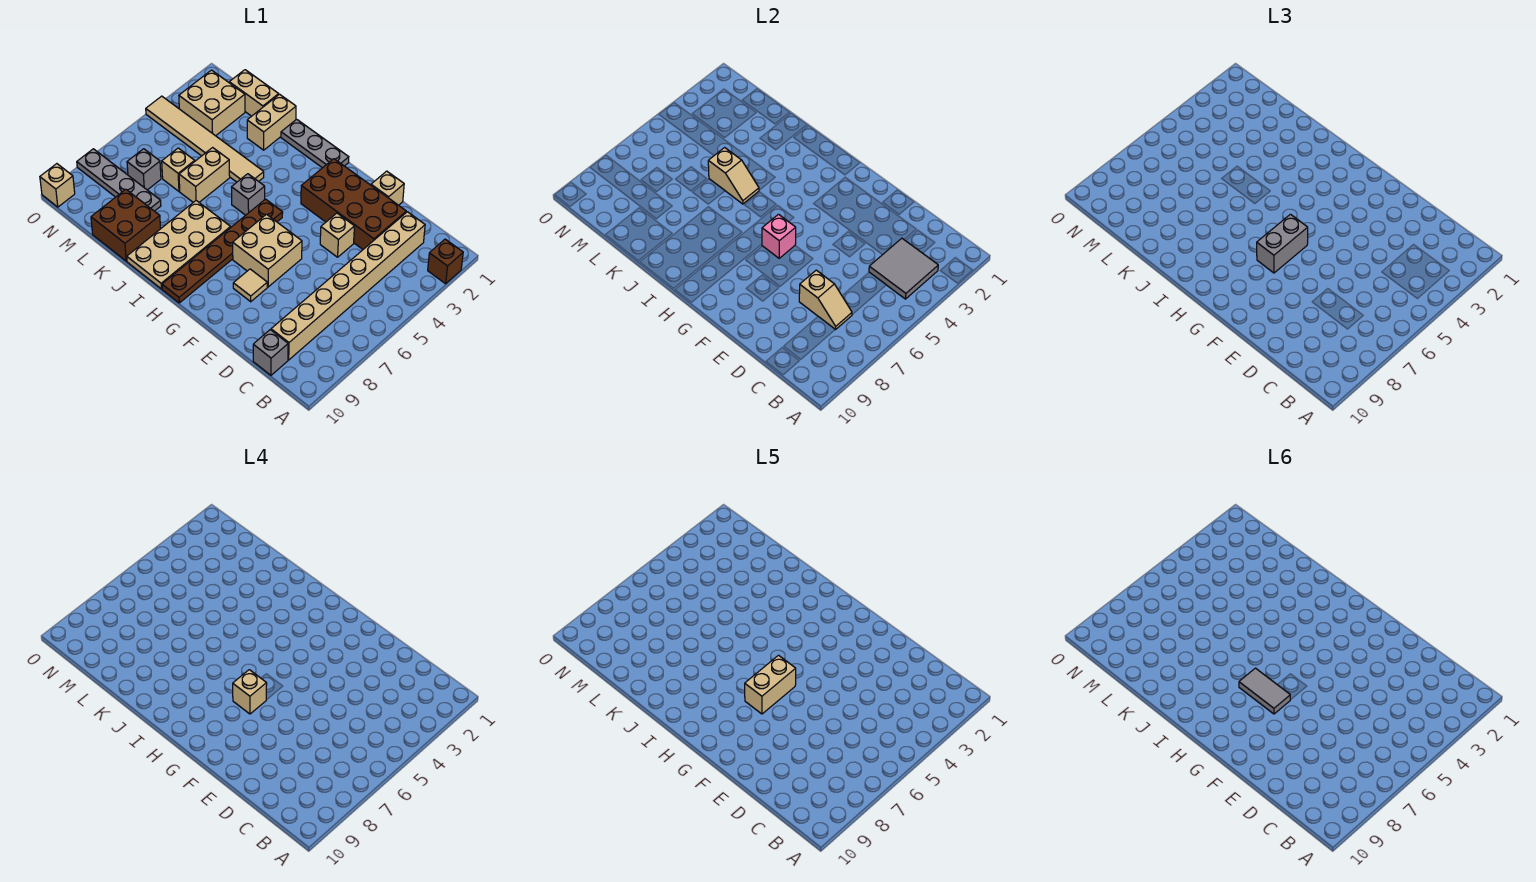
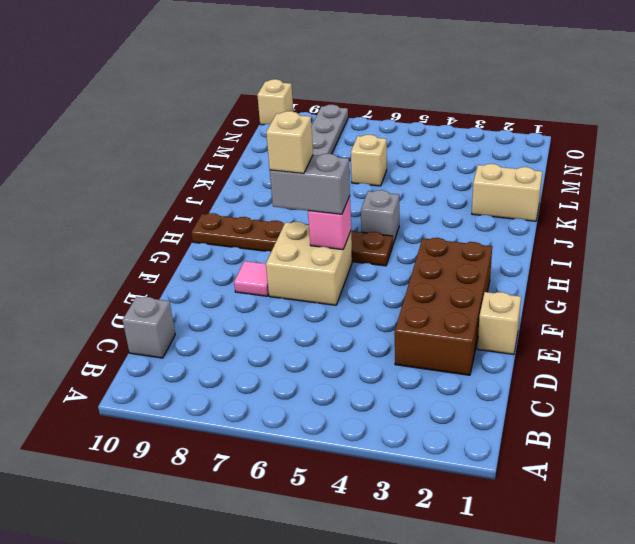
pink 1x1 tile [234,261,269,296] -> tan 1x1 tile [233,269,267,302]
none -> brown 1x1 brick [428,239,463,284]
none -> tan 1x8 brick [271,212,425,360]
none -> tan 1x1 brick [320,213,354,257]
none -> grey 1x3 plate [281,119,349,168]

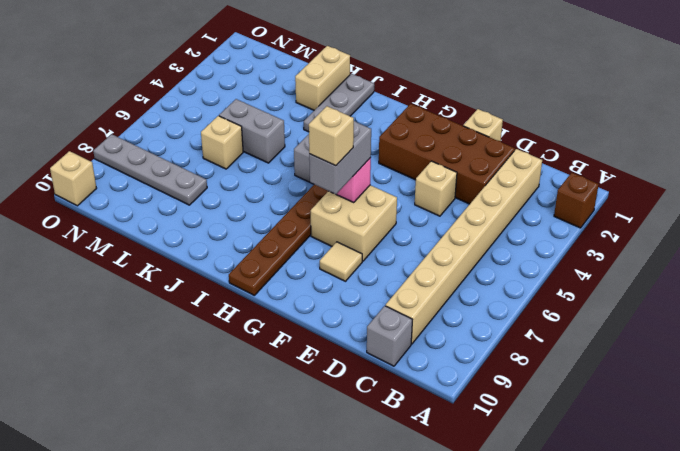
grey 1x3 plate [304,74,374,132] -> grey 1x3 plate turned to [281,119,349,168]
grey 1x2 brick [219,99,285,163] -> tan 1x2 brick [179,148,230,202]
none -> tan 2x4 plate [127,201,231,289]
none -> tan 1x6 tile [146,96,264,182]
none -> brown 2x2 brick [91,189,161,261]
none -> tan 1x2 brick [229,70,279,116]

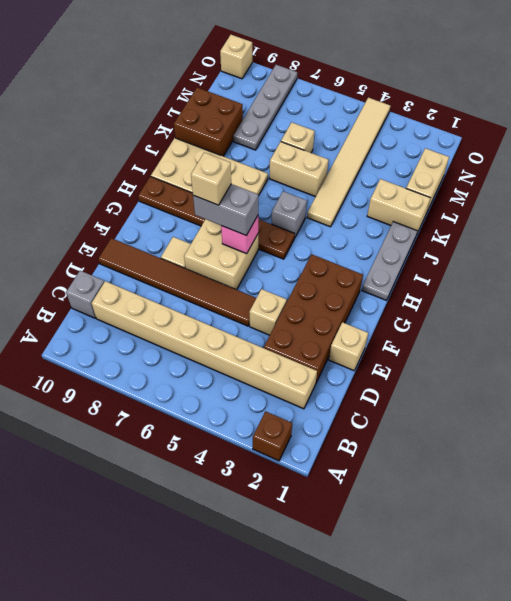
brown 1x6 tile [98,238,256,326] -> none
none -> tan 2x2 brick [179,70,245,136]
none -> grey 1x1 brick [127,149,161,190]
none -> grey 2x2 tile [869,238,938,299]
none -> tan 1x2 slope [799,270,852,330]

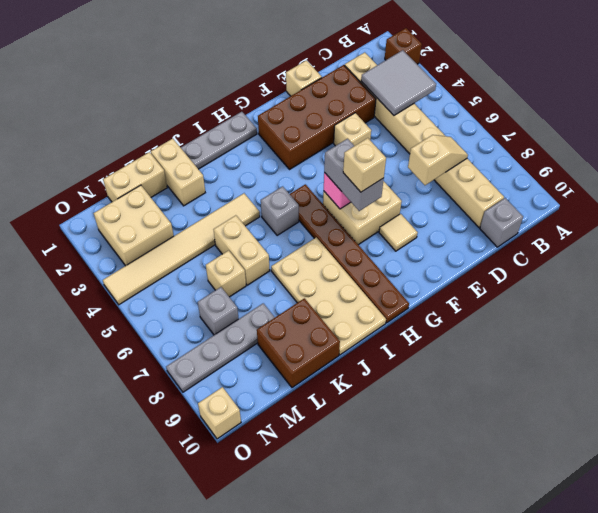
none -> tan 1x2 slope [708,148,759,204]
none -> tan 1x2 brick [745,655,796,714]
none -> grey 1x2 tile [1239,668,1290,714]

